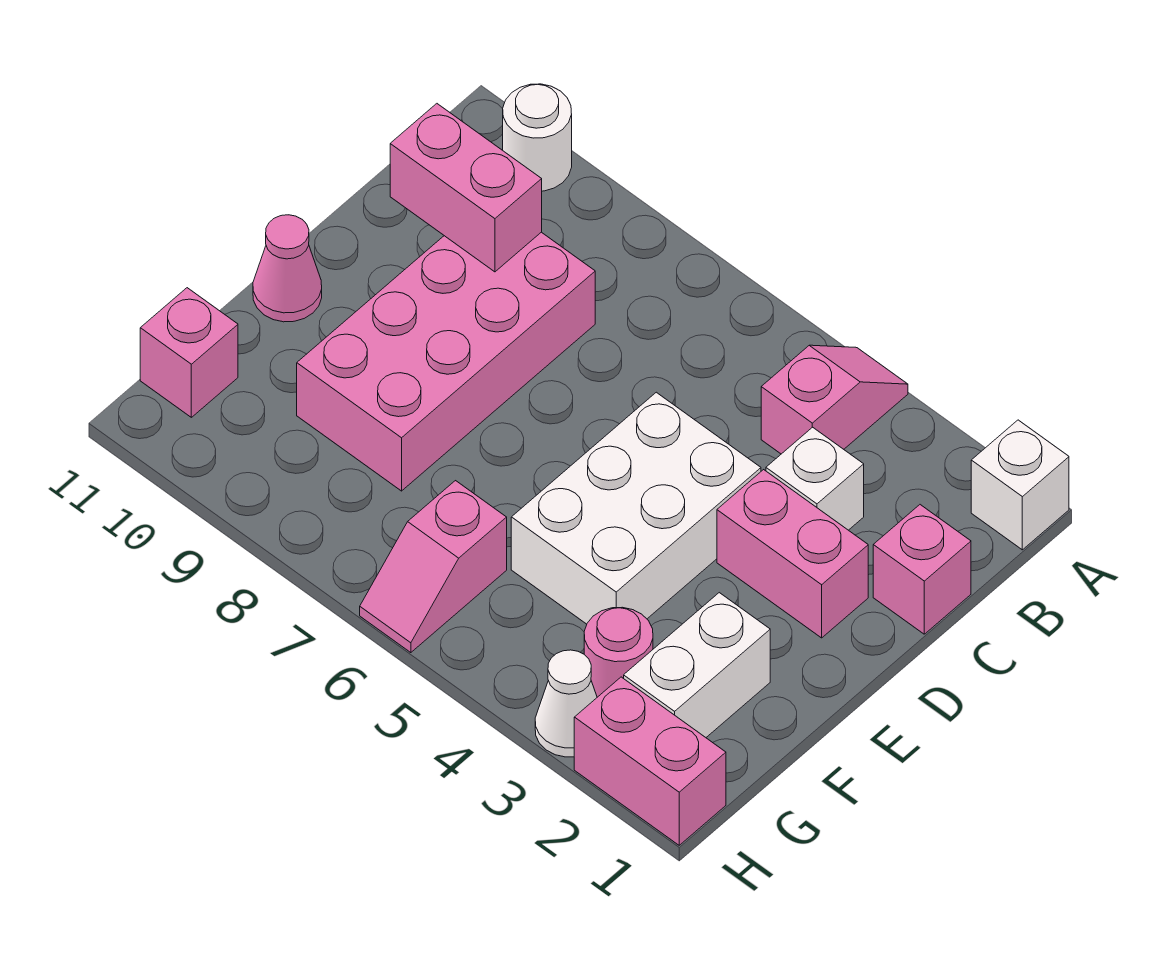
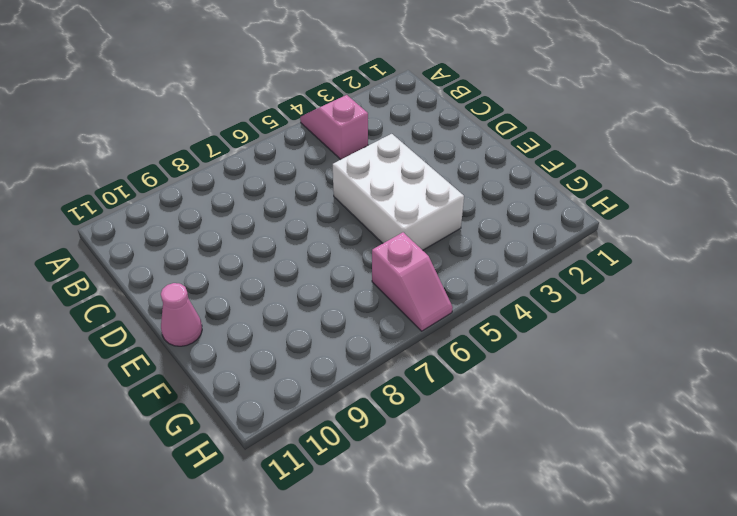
none -> white 1x1 brick [971,420,1069,550]
none -> white 1x1 round brick [503,84,572,191]
none -> pink 1x1 brick [873,505,971,634]

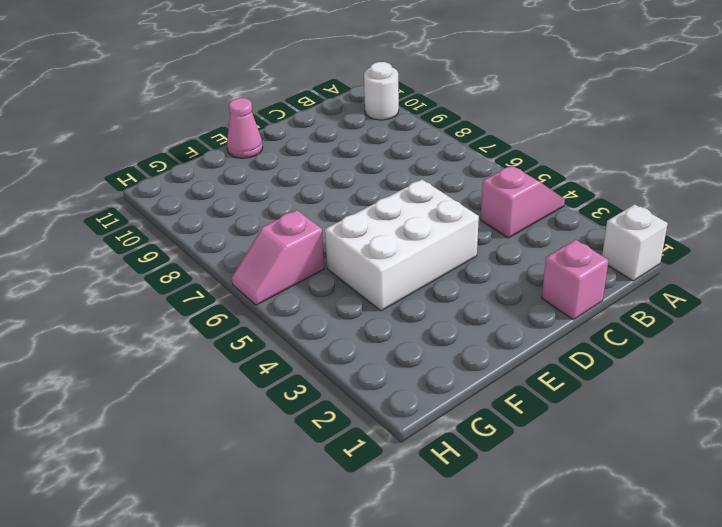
none -> white 1x1 brick [766,427,864,530]
none -> pink 2x4 brick [297,232,595,491]
none -> pink 1x2 brick [717,470,868,638]

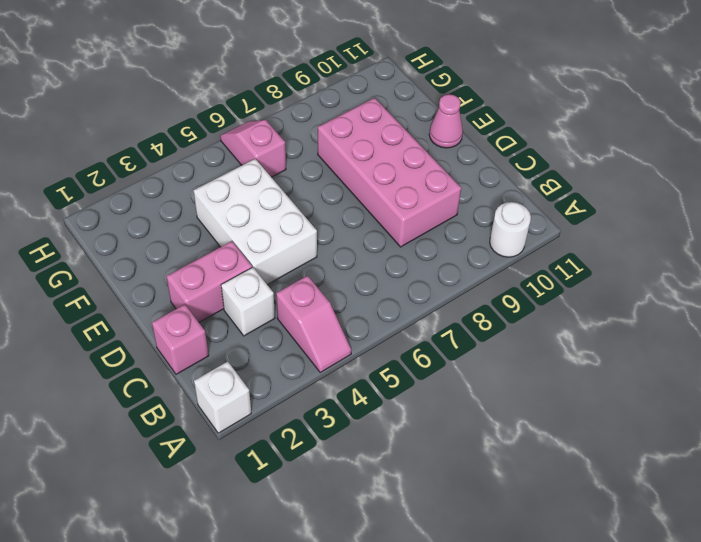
none -> white 1x2 brick [624,593,770,737]
none -> pink 1x1 round brick [584,607,653,697]
none -> pink 1x1 brick [140,288,238,417]

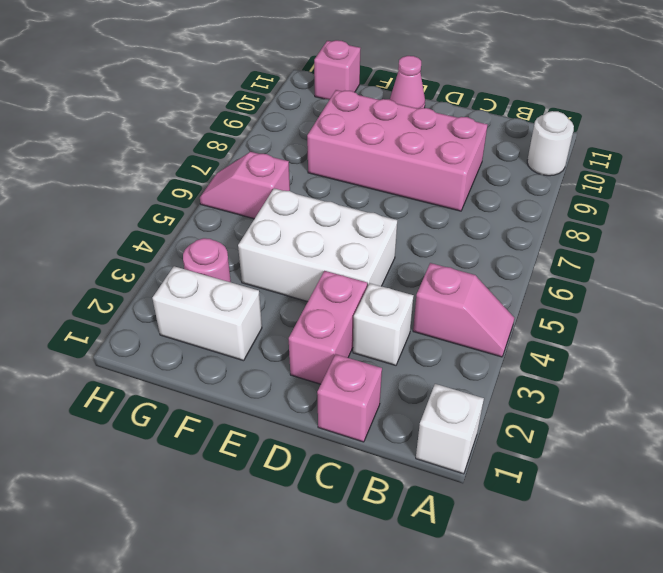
none -> pink 1x2 brick [574,677,726,845]
none -> white 1x1 cone [535,650,597,757]
none -> pink 1x2 brick [390,104,542,272]

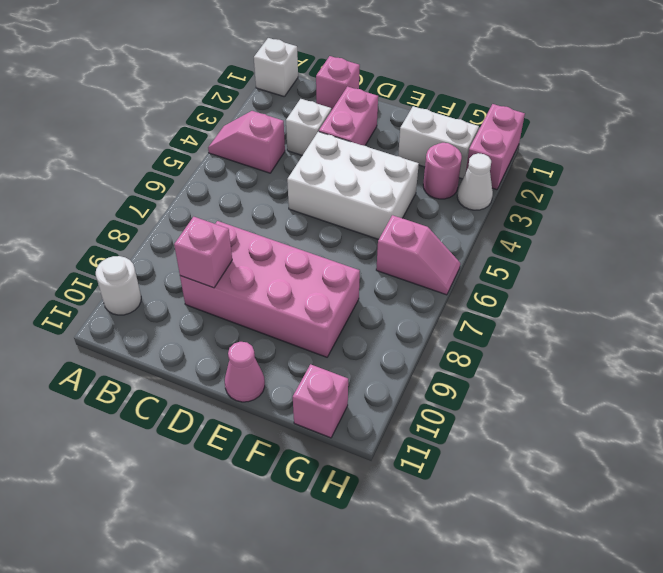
pink 1x1 brick [174,217,232,288] -> pink 1x2 brick [390,104,542,272]

